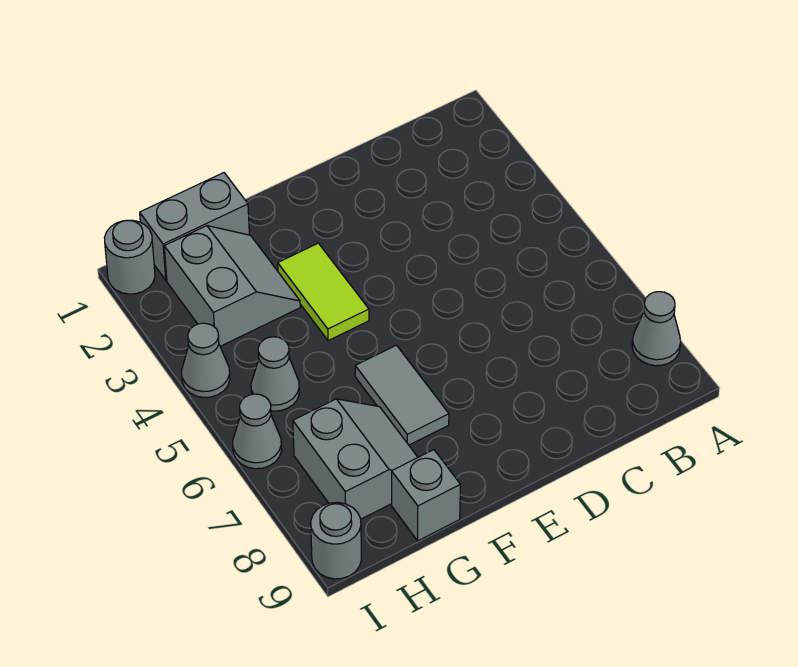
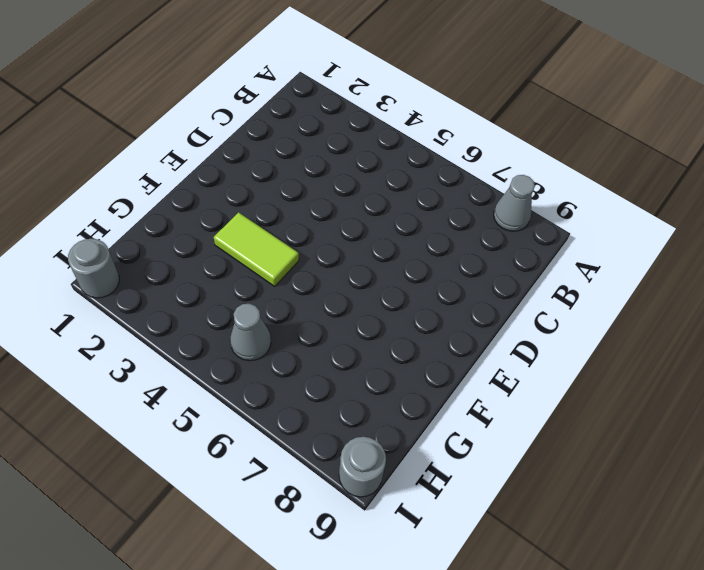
none -> grey 1x2 tile [355,345,449,445]
none -> grey 1x2 brick [140,173,249,280]
none -> grey 2x2 slope [164,226,300,346]

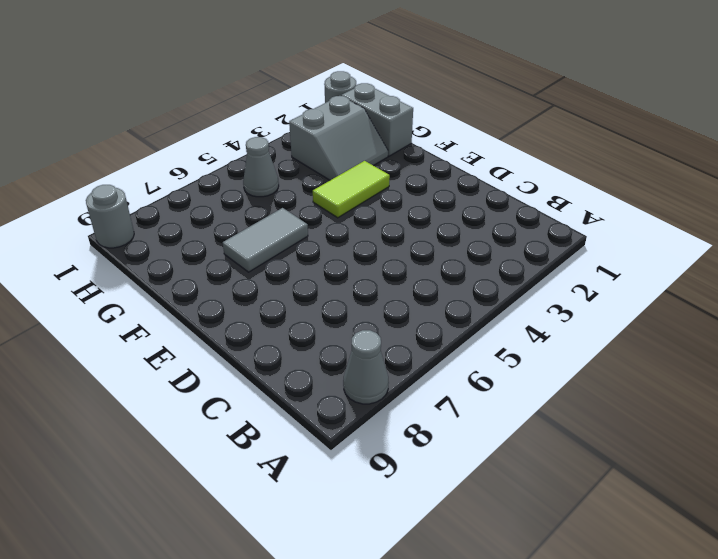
none -> grey 2x2 slope [293,399,418,519]
none -> grey 1x1 brick [392,450,460,541]
none -> grey 1x1 cone [182,323,230,398]

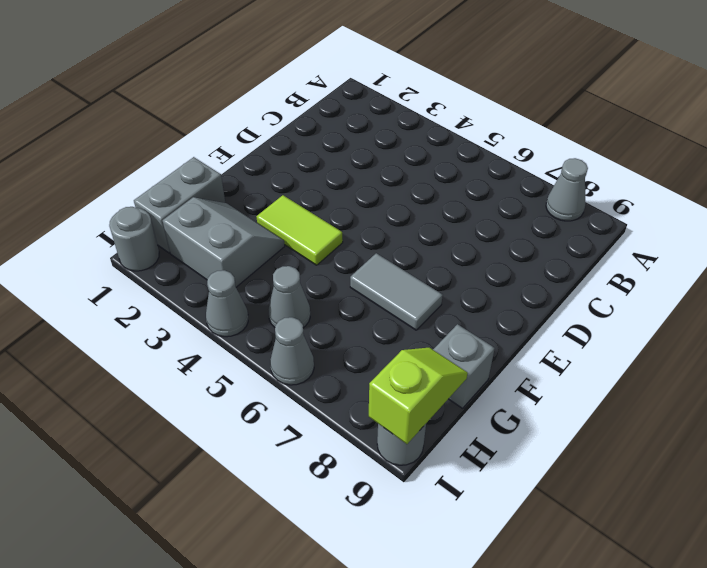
lime 1x2 slope [369,348,468,444] -> none
none -> grey 2x2 slope [293,399,418,519]

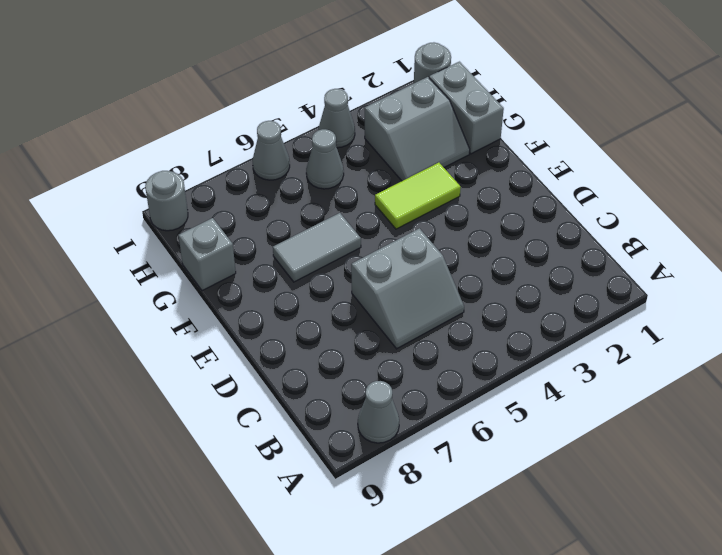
grey 2x2 slope [351,228,464,349] -> grey 2x2 slope moved to [293,399,418,519]

